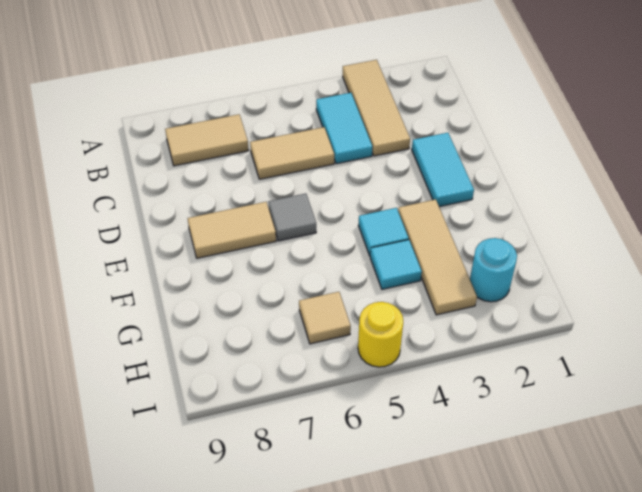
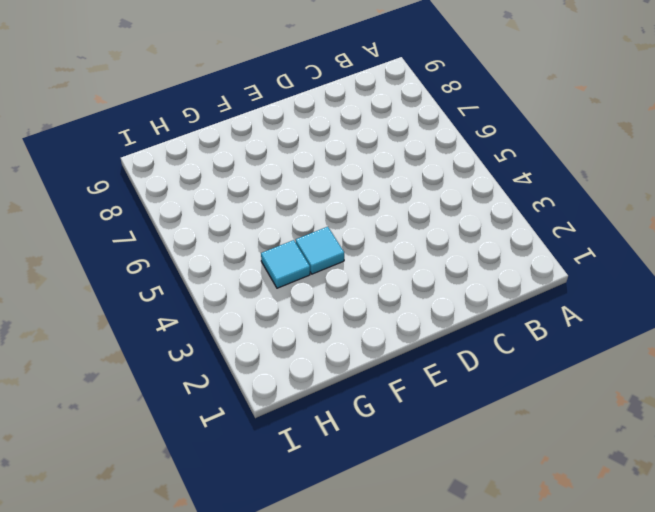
none -> tan 1x3 tile [343,60,410,156]
none -> cyan 1x2 tile [316,93,372,164]
none -> tan 1x2 tile [165,114,249,166]

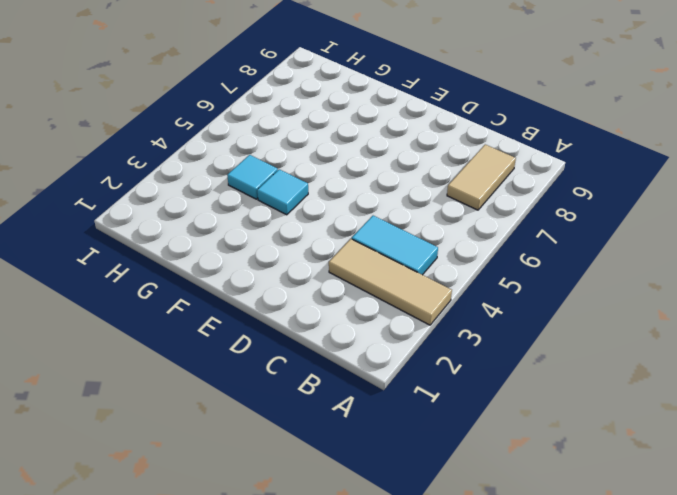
none -> tan 1x2 tile [250,127,334,179]
none -> cyan 1x2 tile [412,133,474,207]
none -> grey 1x1 tile [268,194,316,241]

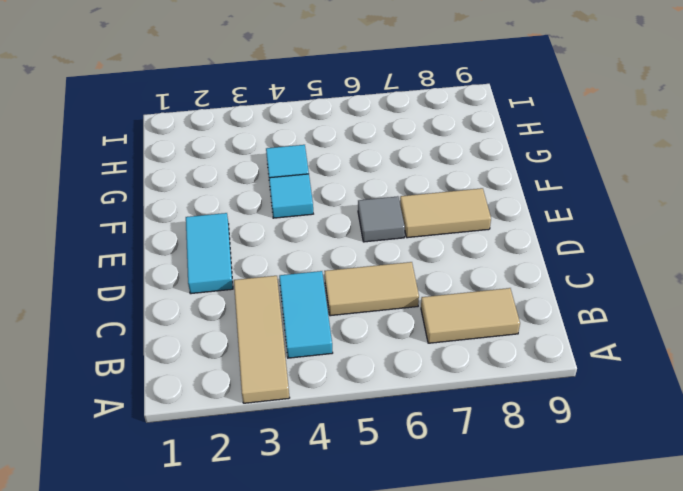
none -> tan 1x3 tile [398,199,477,315]
none -> cyan 1x1 round brick [470,238,517,302]
none -> tan 1x1 tile [299,292,351,344]

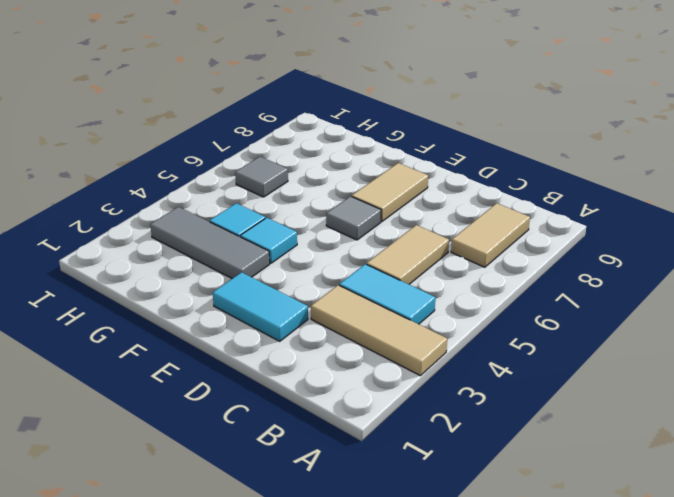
grey 1x3 tile [150,207,270,279] -> tan 1x3 tile [398,199,477,315]
grey 1x1 tile [235,157,288,197] -> tan 1x1 tile [299,292,351,344]
none -> cyan 1x1 round brick [470,238,517,302]
none -> yellow 1x1 round brick [358,302,403,367]

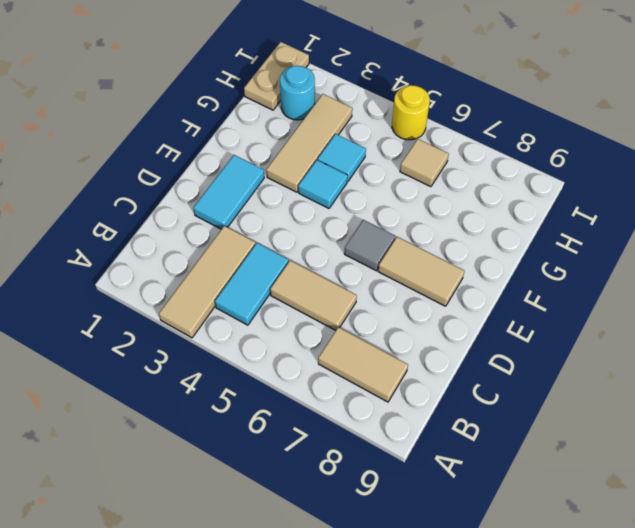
tan 1x2 plate [244,42,309,110] -> none

